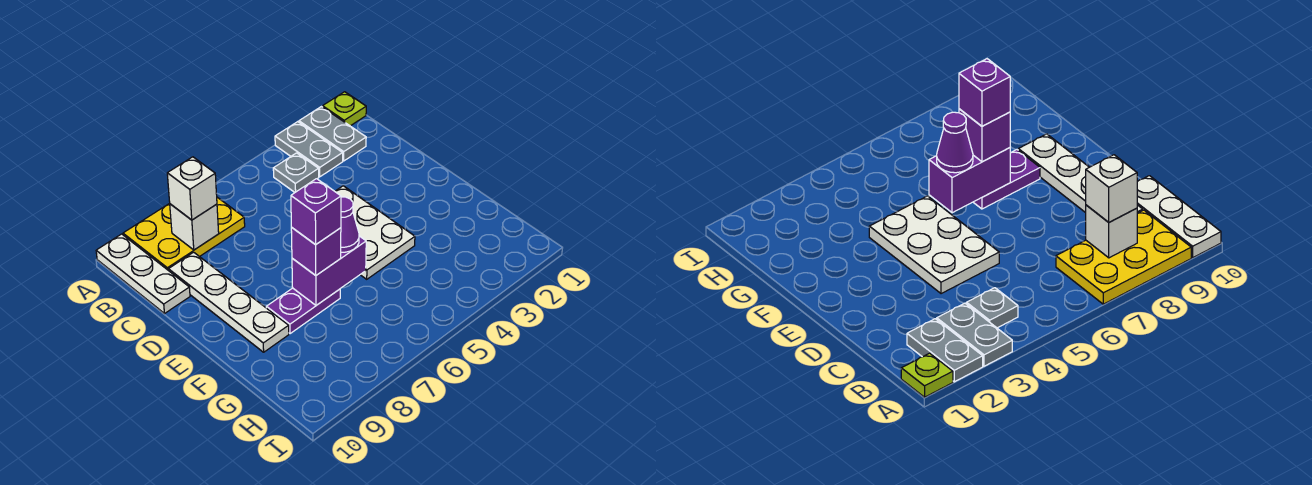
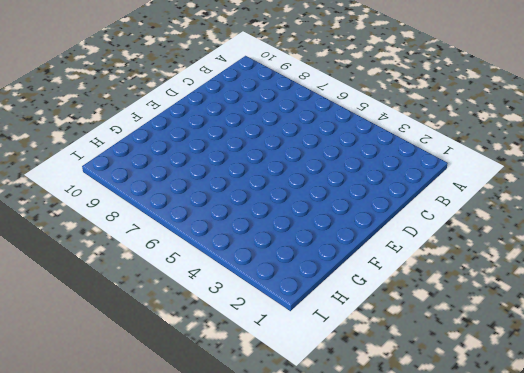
none -> lime 1x1 plate [323,92,366,126]
none -> grey 1x2 plate [299,107,366,161]
none -> grey 1x2 plate [275,122,343,177]

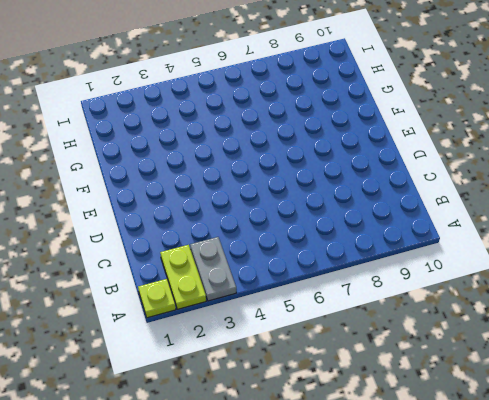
lime 1x2 plate [160,245,206,309] -> grey 1x2 plate [299,107,366,161]
none -> yellow 2x3 plate [123,197,245,271]
none -> white 1x3 plate [96,234,190,313]
none -> grey 1x1 plate [273,153,319,192]

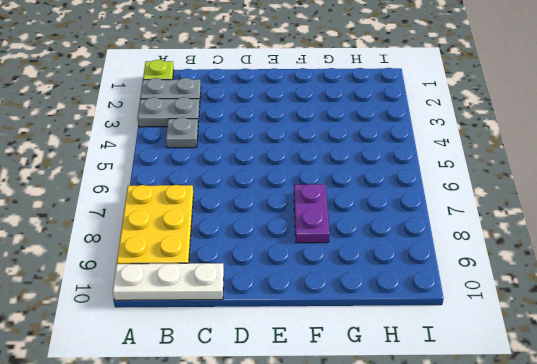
none -> white 1x4 plate [169,252,289,352]
none -> white 2x3 plate [335,186,415,279]
none -> white 1x1 brick [170,204,219,250]

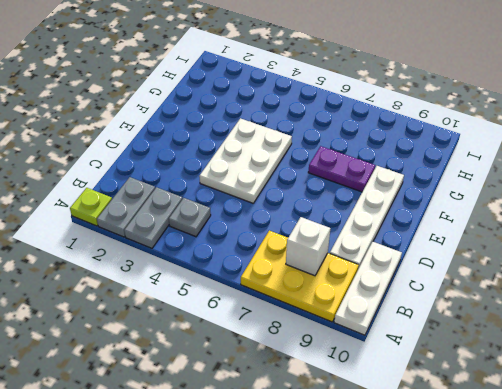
none -> purple 1x2 brick [292,236,366,305]
none -> white 1x1 brick [167,157,217,220]
none -> purple 1x1 cone [341,197,359,252]

